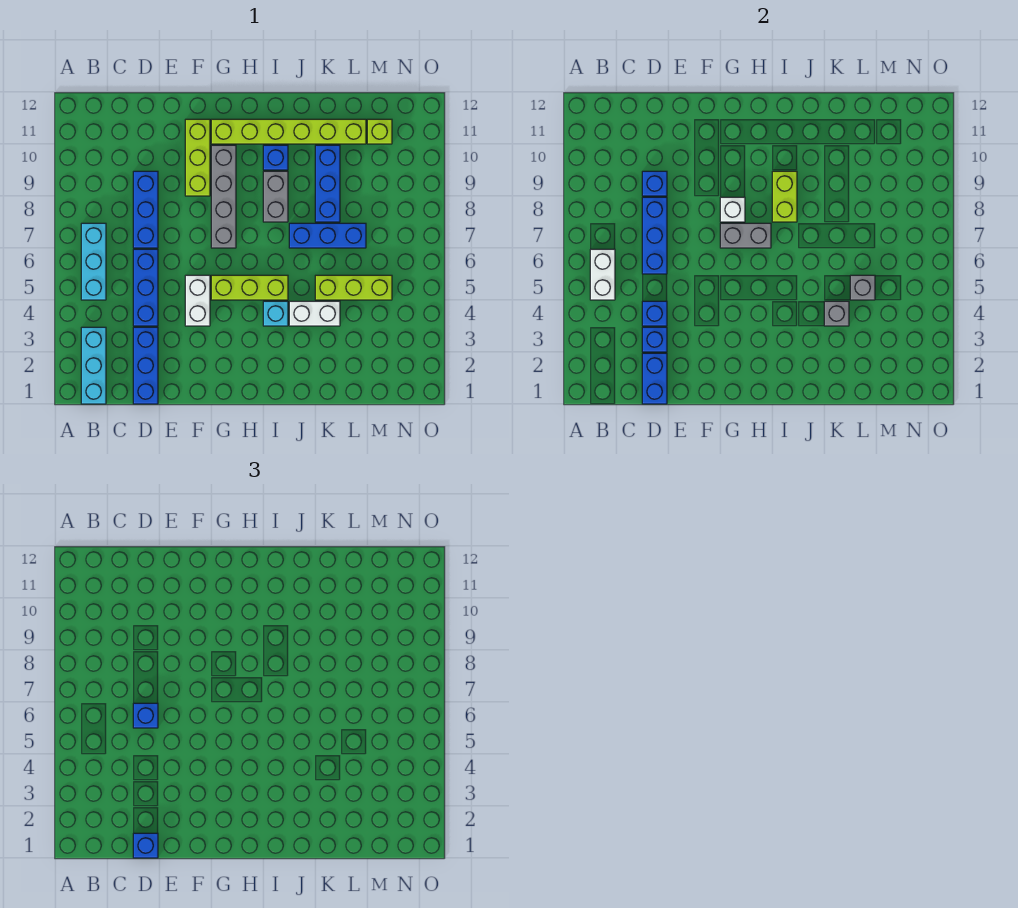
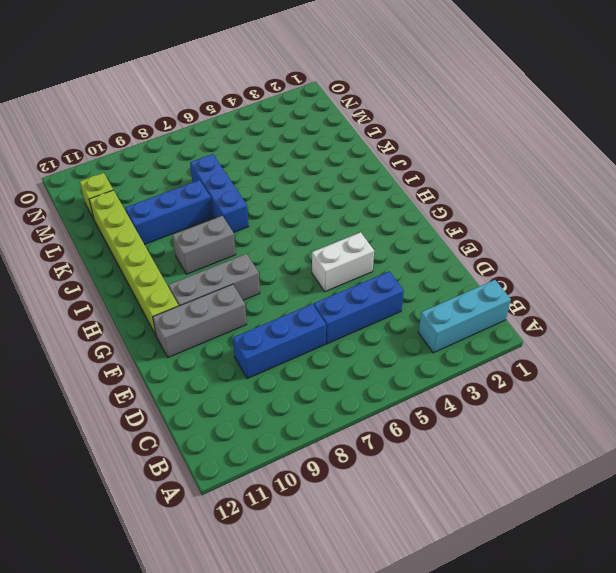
grey 1x3 brick [153,284,247,357] -> lime 1x3 brick [185,119,210,196]
grey 1x3 brick [169,254,260,306] -> grey 1x4 brick [211,145,236,248]
none -> cyan 1x3 brick [81,223,106,300]
none -> blue 1x3 brick [133,327,158,404]
none -> lime 1x3 brick [211,275,288,300]
none -> cyan 1x1 brick [263,301,288,326]

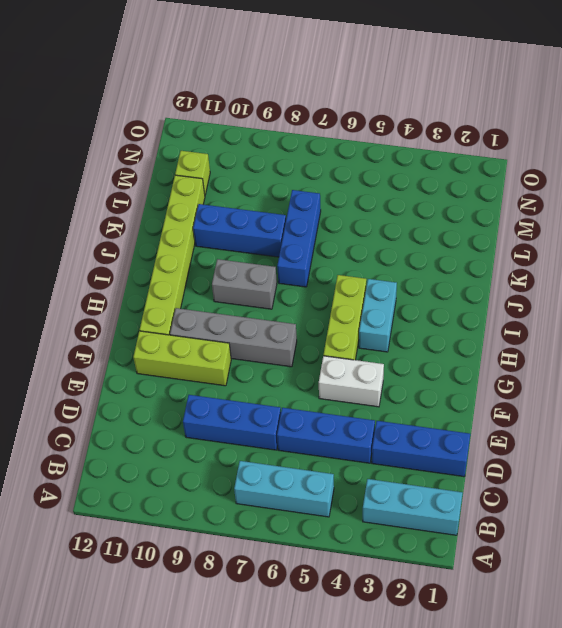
cyan 1x2 brick [359,279,397,352] -> cyan 1x1 brick [263,301,288,326]
none -> blue 1x1 brick [263,145,288,170]
none -> white 1x2 brick [289,301,340,326]
none -> lime 1x3 brick [315,275,392,300]
none -> white 1x2 brick [590,249,615,300]

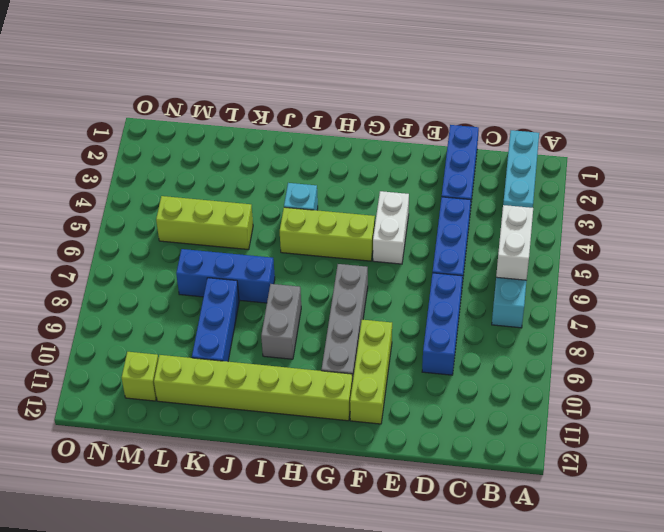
none -> blue 1x1 brick [263,145,288,170]
none -> white 1x2 brick [289,301,340,326]
none -> blue 1x2 brick [642,353,667,404]
none -> blue 1x1 brick [642,327,667,352]

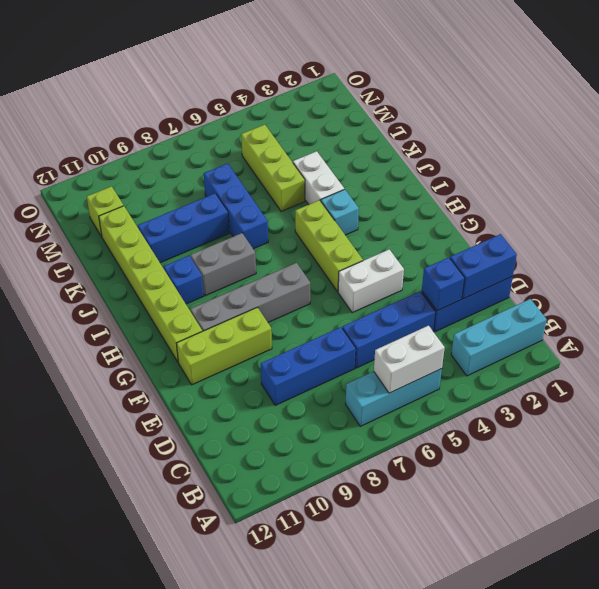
none -> blue 1x1 brick [642,301,667,326]
none -> blue 1x3 brick [642,197,667,274]
none -> blue 1x1 brick [642,171,667,196]
none -> grey 1x2 brick [720,223,771,248]

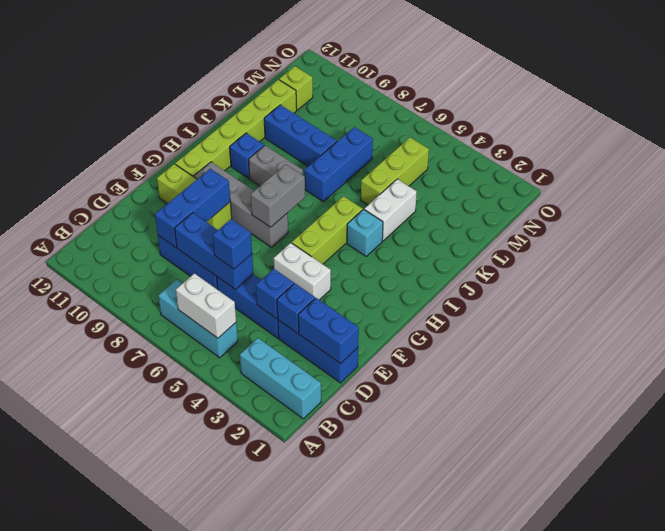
blue 1x3 brick [155,168,230,247] -> blue 1x1 brick [642,171,667,196]
none -> white 1x1 brick [720,197,745,222]
none -> lime 1x2 brick [772,171,797,222]
none -> grey 1x1 brick [824,301,849,326]
none -> grey 1x1 brick [850,275,875,300]

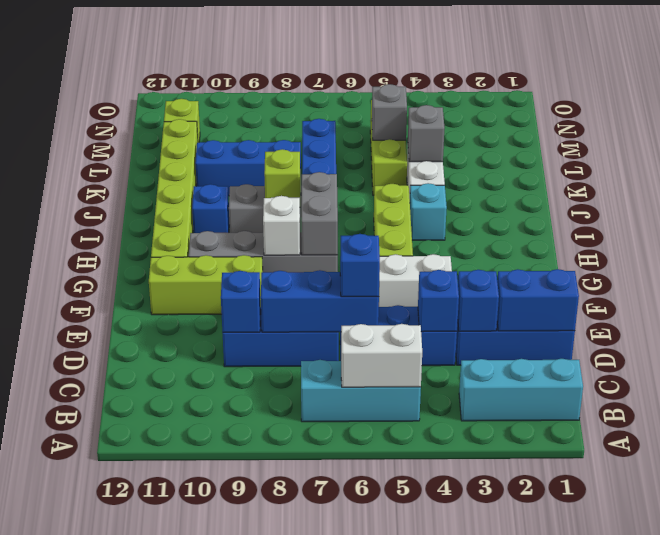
lime 1x1 brick [264,149,300,198] -> lime 1x2 brick [772,171,797,222]
none -> blue 1x1 brick [133,833,158,858]

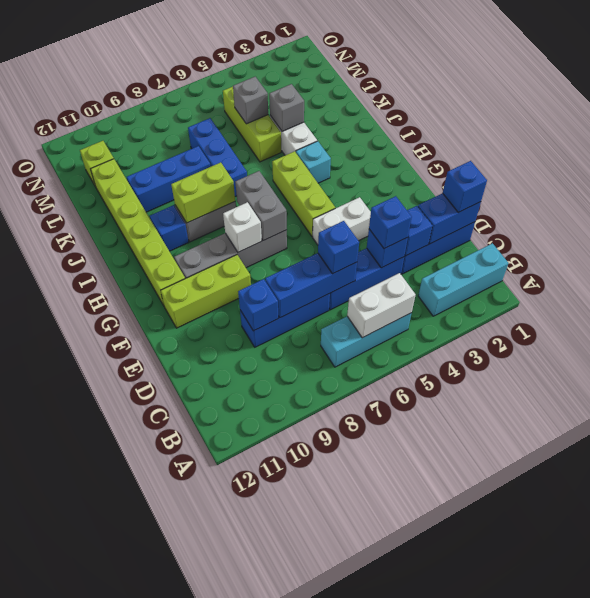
blue 1x1 brick [369,196,412,249] -> none

